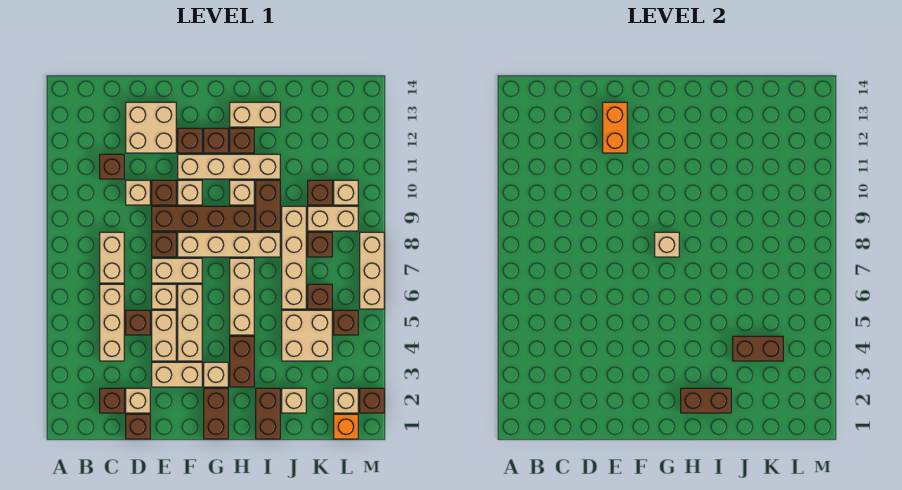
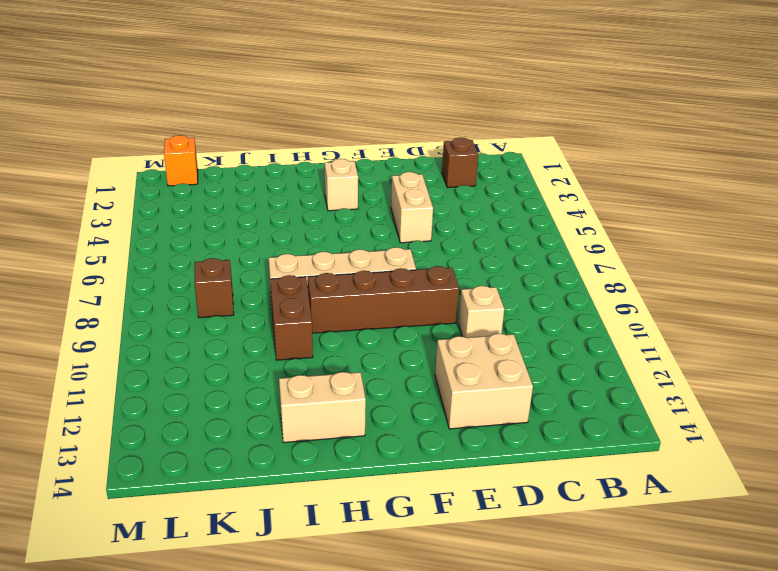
none -> tan 1x3 brick [100,284,124,361]
none -> tan 1x2 brick [100,232,124,283]
none -> brown 1x1 brick [100,154,124,179]
none -> brown 1x1 brick [126,414,150,439]

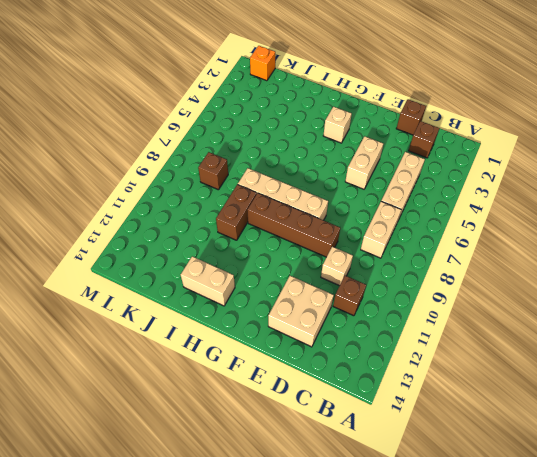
none -> tan 1x1 brick [126,388,150,413]
none -> brown 1x1 brick [126,310,150,335]
none -> tan 1x2 brick [152,362,202,387]
none -> tan 1x1 brick [152,284,176,309]

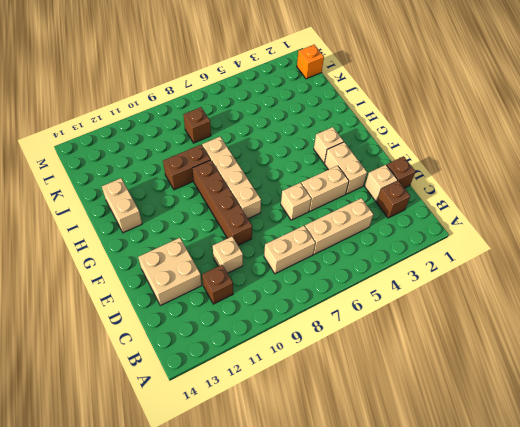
none -> brown 1x1 brick [126,310,150,335]
none -> tan 1x2 brick [152,258,202,283]
none -> brown 1x1 brick [152,232,176,257]
none -> brown 1x1 brick [152,180,176,205]

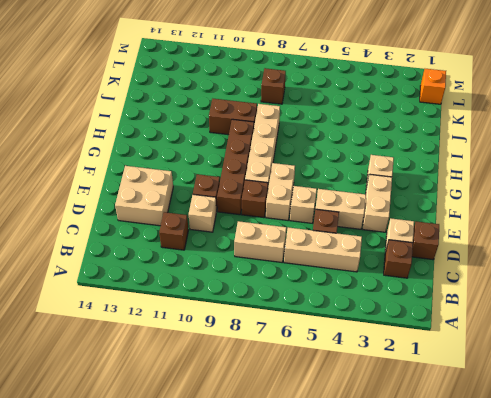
none -> tan 1x3 brick [178,284,202,361]
none -> tan 1x1 brick [178,180,202,205]
none -> tan 1x4 brick [178,154,280,179]
none -> brown 1x1 brick [178,128,202,153]

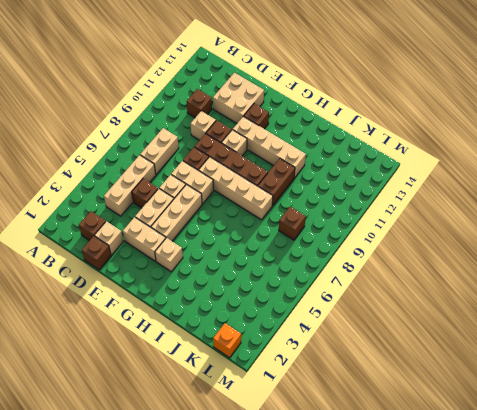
none -> brown 1x2 brick [204,388,228,439]
none -> brown 1x1 brick [204,128,228,153]
none -> brown 1x2 brick [230,336,254,387]
none -> tan 1x3 brick [230,258,254,335]

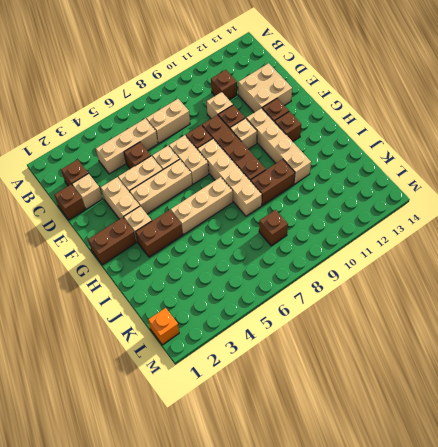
none -> tan 1x1 brick [230,180,254,205]
none -> brown 1x1 brick [230,128,254,153]
none -> tan 1x2 brick [230,102,280,127]
none -> brown 1x2 brick [256,388,280,439]

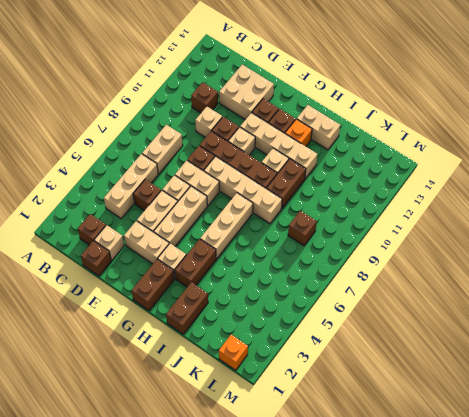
orange 1x1 brick [285,119,312,146] -> brown 1x1 brick [230,128,254,153]
none -> tan 1x1 brick [282,388,306,413]
none -> tan 2x2 brick [282,310,332,361]
none -> tan 1x4 brick [282,206,306,309]
none -> brown 1x1 brick [308,284,332,309]

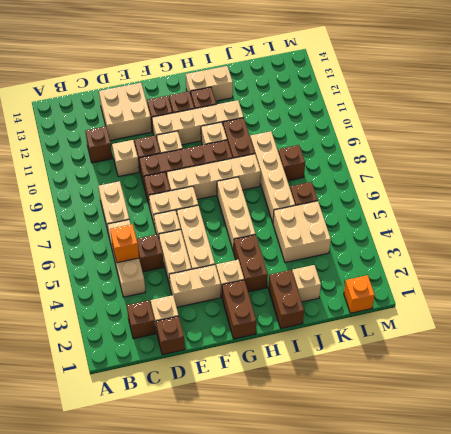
orange 1x1 brick [110,224,139,263] -> none
none -> tan 1x2 brick [308,206,358,231]
none -> brown 1x1 brick [308,180,332,205]
none -> tan 1x1 brick [334,388,358,413]
none -> brown 1x1 brick [334,310,358,335]

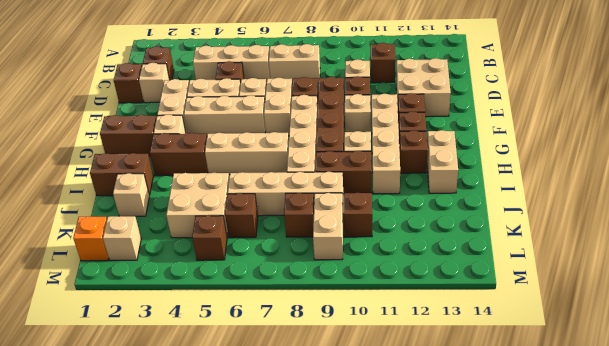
none -> tan 1x1 brick [334,180,358,205]
none -> brown 1x1 brick [360,388,384,413]
none -> tan 1x3 brick [360,232,384,309]
none -> orange 1x2 brick [603,102,627,153]

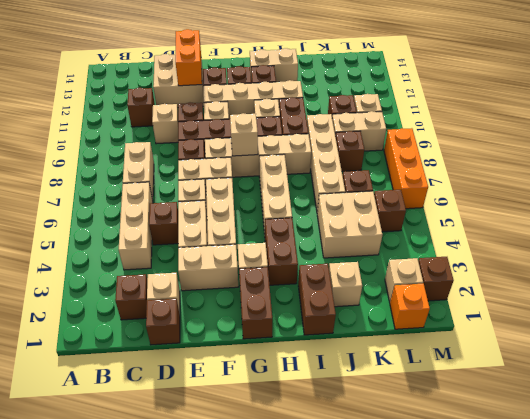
orange 1x3 brick [384,128,428,209] -> tan 1x3 brick [360,232,384,309]
none -> brown 1x2 brick [681,388,731,413]
none -> brown 1x2 brick [733,336,783,361]

